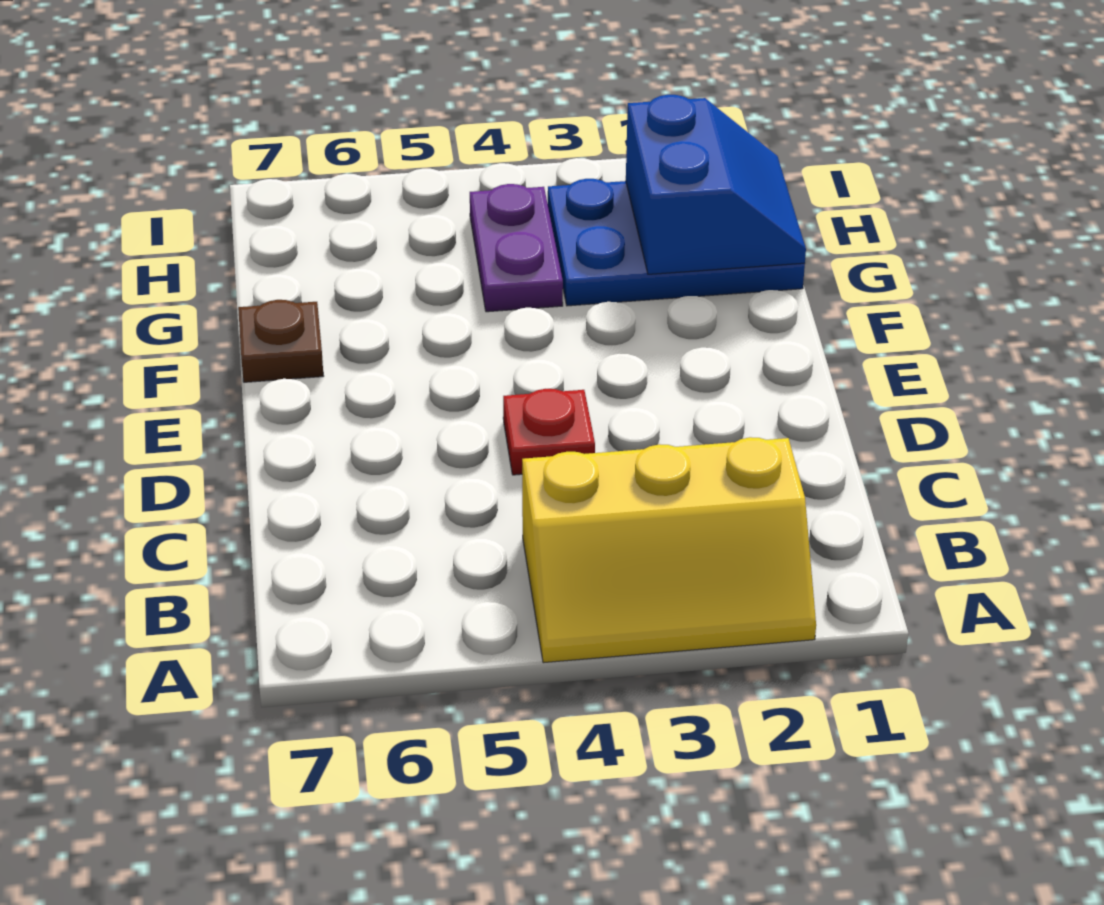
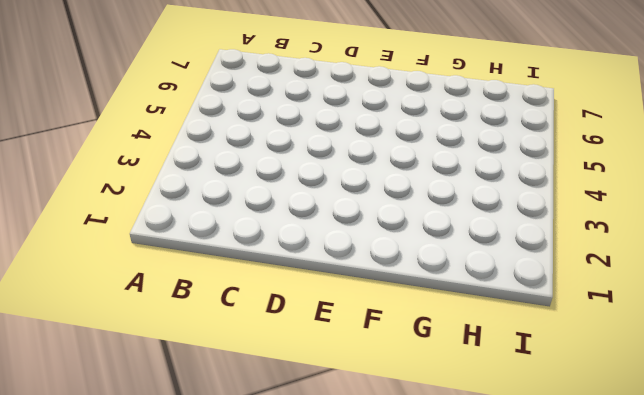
none -> yellow 2x3 slope [522,437,816,663]
none -> red 1x1 plate [503,389,595,475]

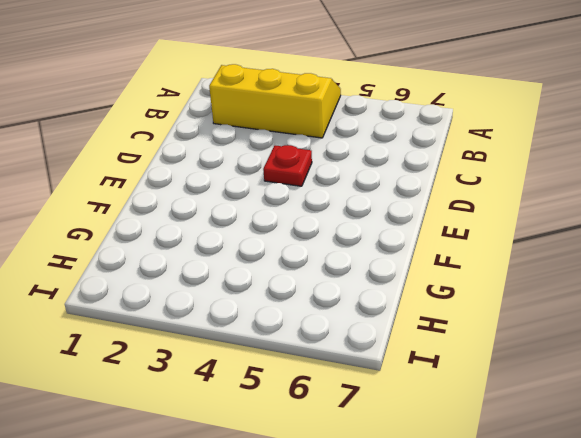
none -> brown 1x1 plate [238,300,323,382]
none -> blue 2x3 plate [548,179,805,306]

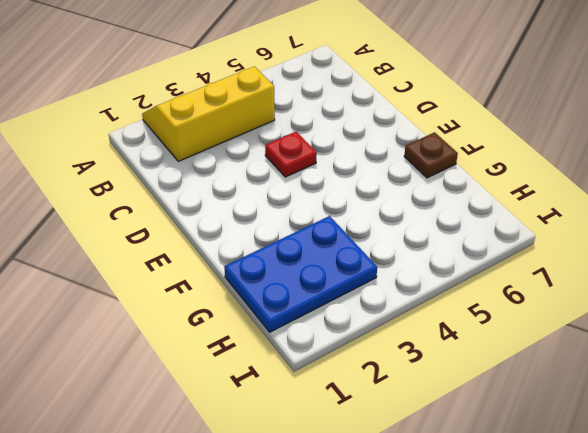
none -> purple 1x2 plate [470,184,563,312]
none -> blue 2x2 slope [626,95,806,274]

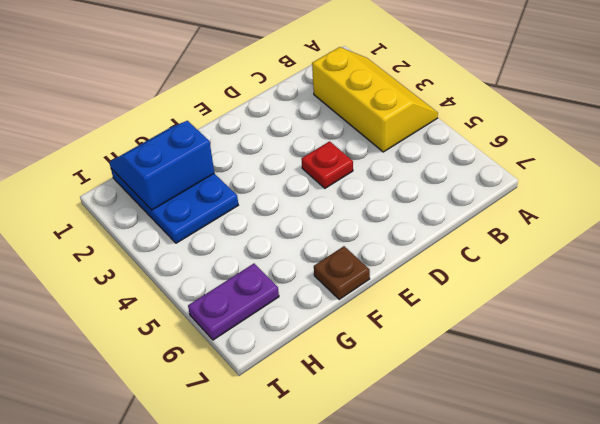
purple 1x2 plate [188,264,279,340] -> purple 1x2 plate moved to [470,184,563,312]

